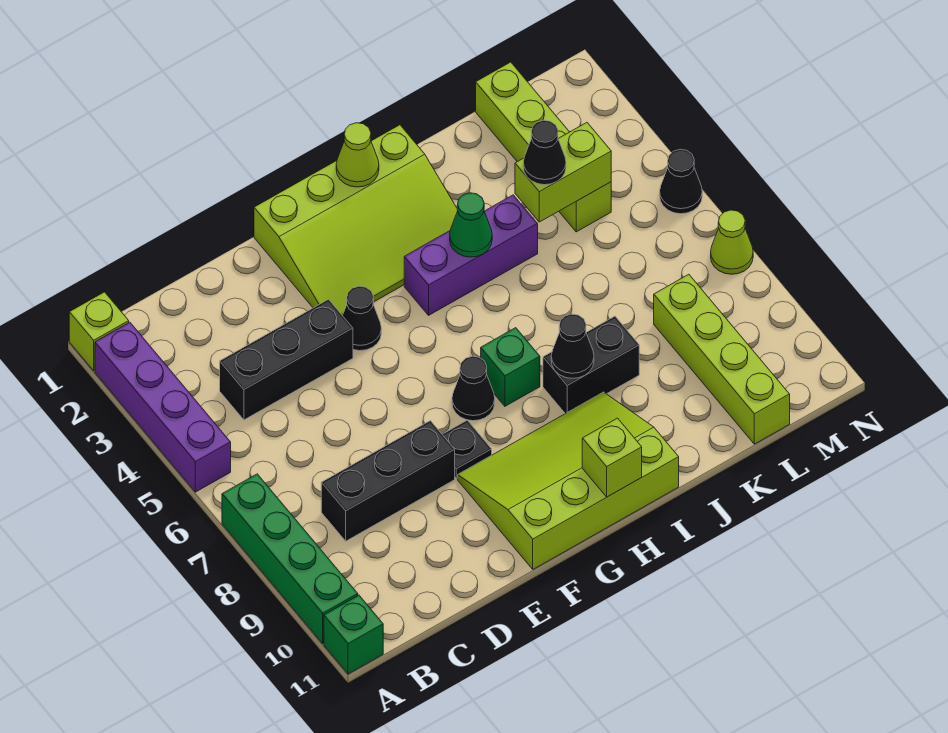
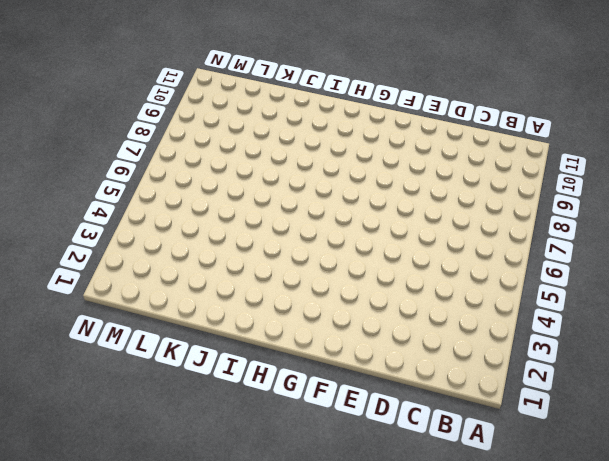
none -> lime 1x1 brick [69,292,129,371]
none -> purple 1x4 brick [95,322,231,492]
none -> green 1x4 brick [222,474,358,643]

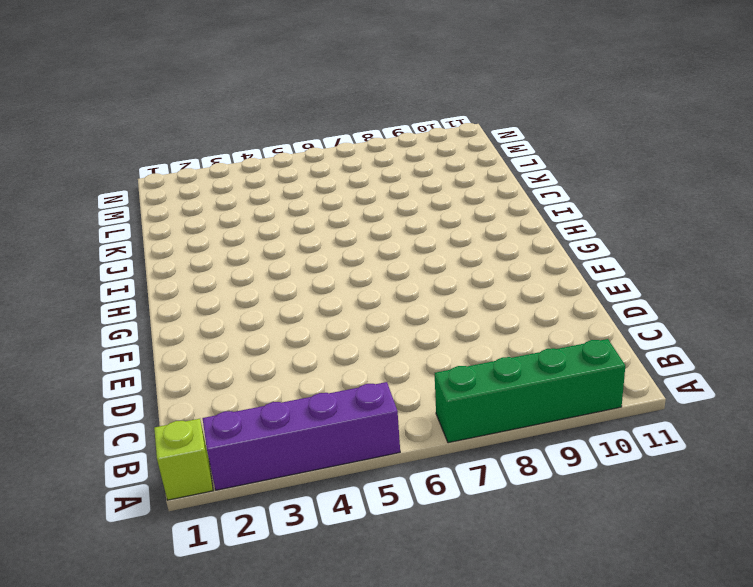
none -> green 1x1 brick [324,595,383,674]
none -> black 1x3 brick [220,299,353,420]
none -> black 1x3 brick [321,421,455,541]

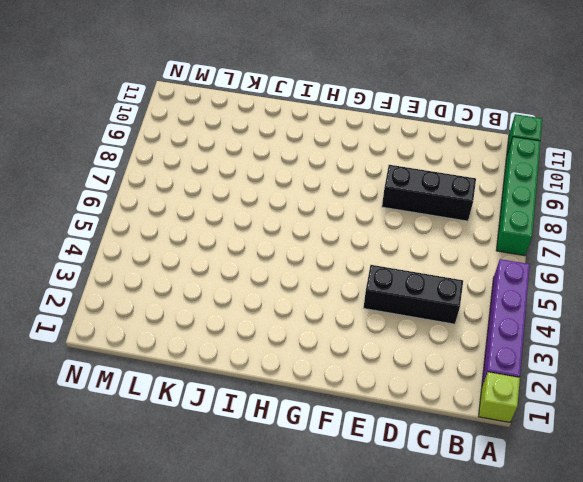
none -> lime 3x4 slope [254,125,458,316]
none -> black 1x1 cone [343,286,381,351]
none -> black 1x1 plate [442,420,492,479]

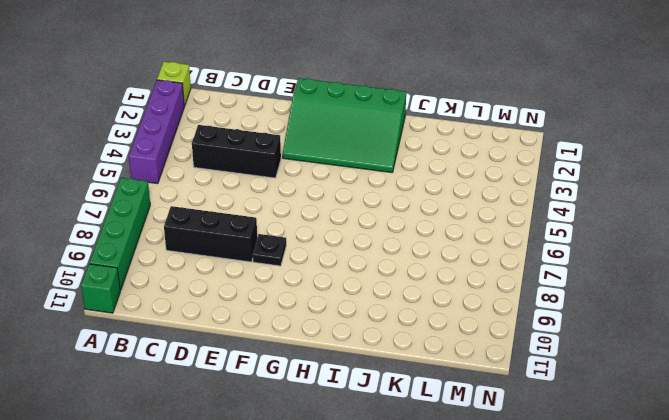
green 3x4 slope [282,78,406,173] -> lime 3x4 slope [254,125,458,316]
none -> black 1x1 cone [343,286,381,351]
none -> lime 3x4 slope [458,392,679,569]
none -> black 1x1 cone [452,356,495,421]

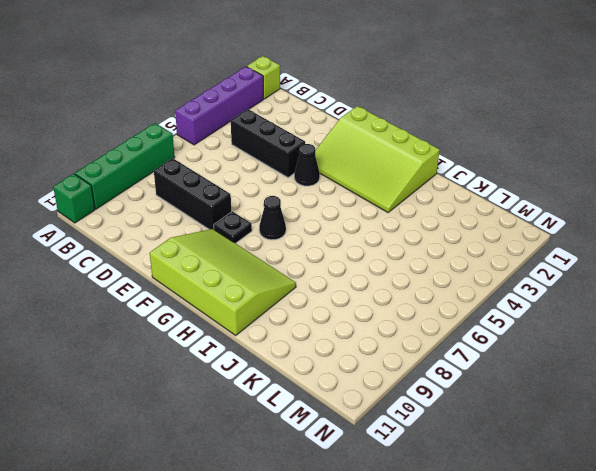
none -> purple 1x3 brick [404,195,538,315]
none -> green 1x1 brick [481,328,540,406]
none -> black 1x2 brick [543,316,639,414]

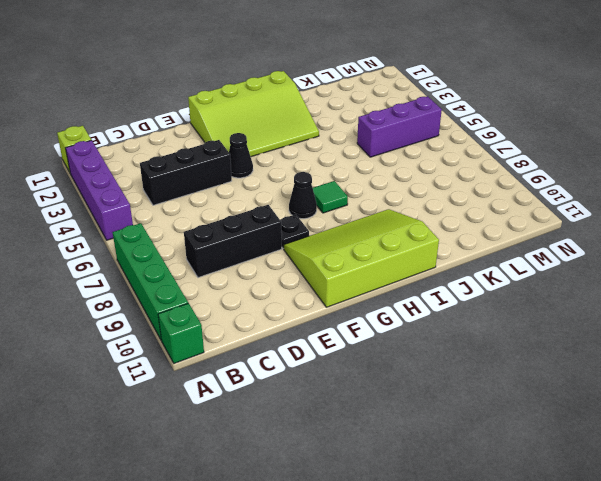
green 1x1 tile [313,181,348,213] -> green 1x1 brick [481,328,540,406]
purple 1x3 brick [357,96,442,157] -> purple 1x3 brick moved to [404,195,538,315]
none -> black 1x2 brick [543,316,639,414]
none -> lime 1x4 brick [476,62,611,232]
none -> lime 1x4 brick [654,274,790,444]

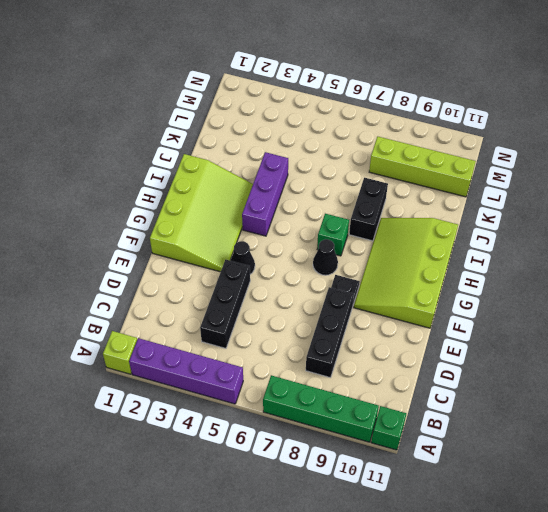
none -> lime 1x4 brick [476,62,611,232]
none -> black 1x1 cone [660,149,702,214]
none -> lime 1x1 cone [711,210,753,274]

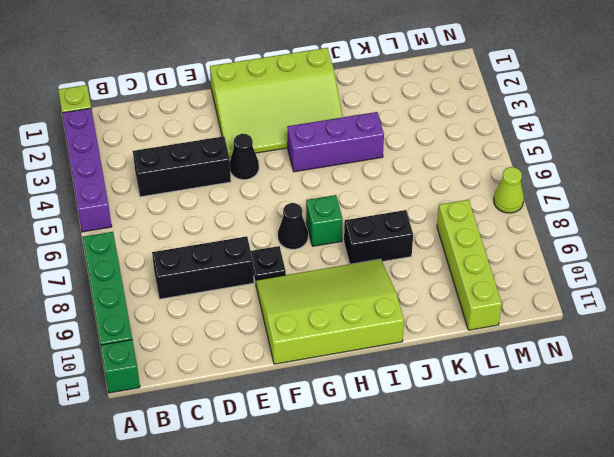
none -> lime 1x4 brick [476,62,611,232]
none -> black 1x1 cone [660,149,702,214]
none -> lime 1x1 cone [336,123,379,187]

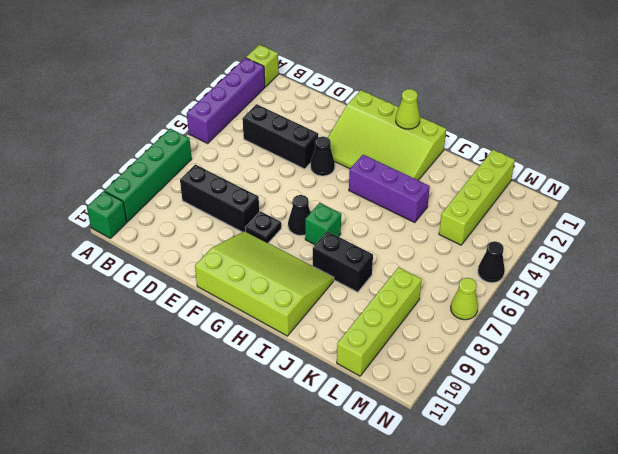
none -> lime 1x1 brick [582,418,642,497]
none -> green 1x1 cone [450,193,492,257]
none -> black 1x1 cone [551,314,594,378]

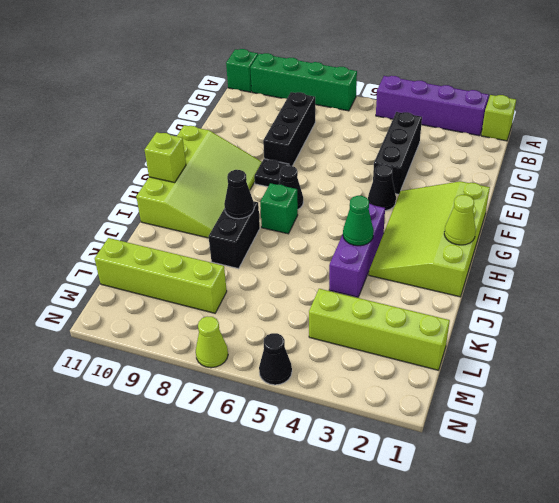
none -> lime 1x2 brick [515,123,611,222]
none -> black 1x1 cone [523,120,566,185]

